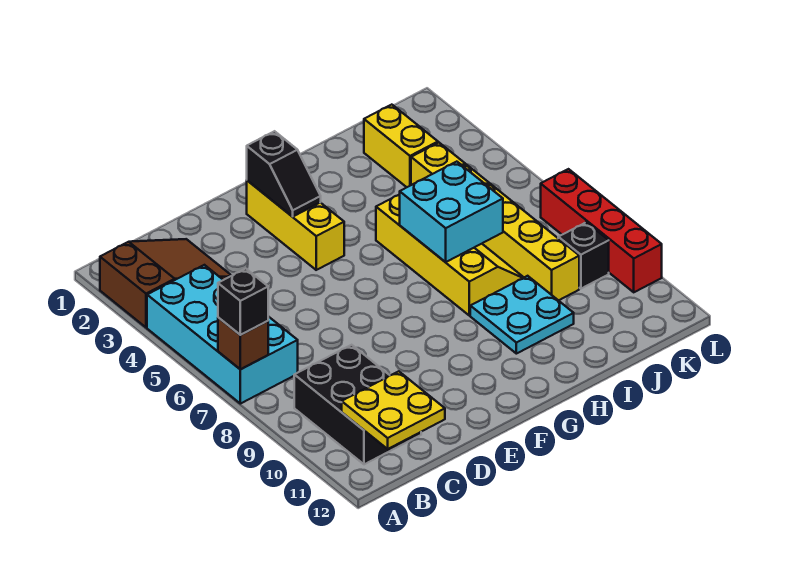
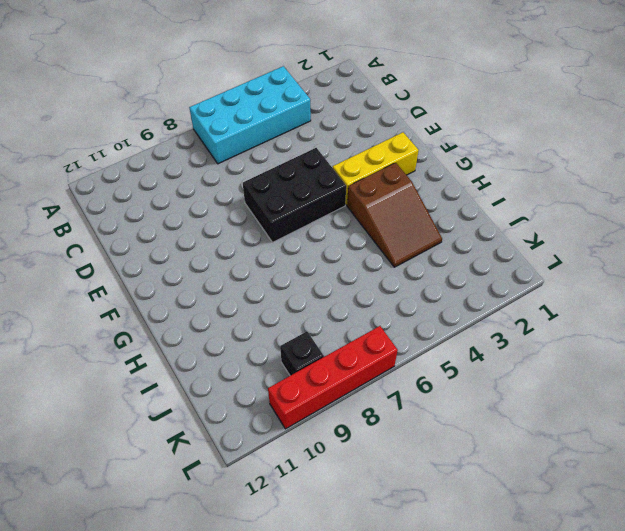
black 2x3 brick [243,148,346,242] -> black 2x3 brick moved to [294,345,421,464]
brown 2x3 slope [347,163,442,267] -> brown 2x3 slope moved to [100,239,232,327]
none -> yellow 2x4 slope [376,194,524,315]
none -> cyan 2x2 plate [470,276,574,354]
none -> yellow 1x2 brick [364,105,438,187]

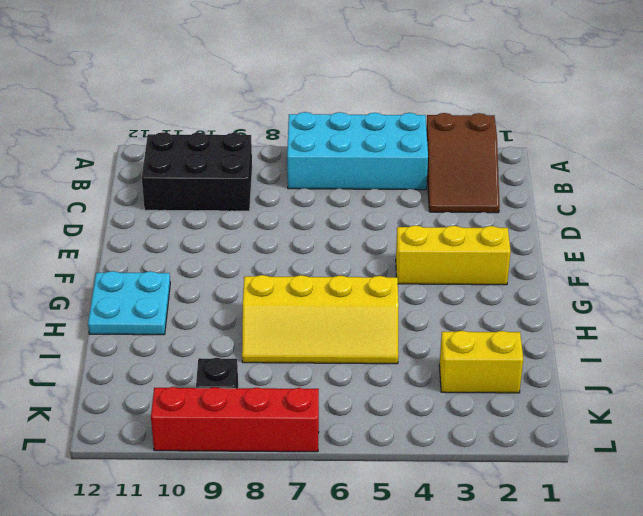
cyan 2x2 plate [88,271,170,335] -> cyan 2x2 plate moved to [470,276,574,354]
none -> yellow 1x6 brick [411,143,579,301]
none -> brown 1x1 brick [218,317,268,369]
none -> yellow 2x2 plate [342,371,445,449]

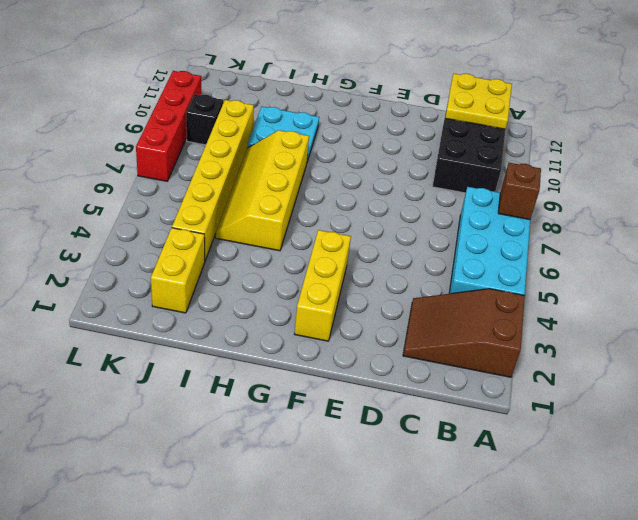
none -> black 1x2 slope [247,131,321,217]
none -> cyan 2x2 brick [400,162,503,262]
none -> black 1x1 brick [218,269,268,335]

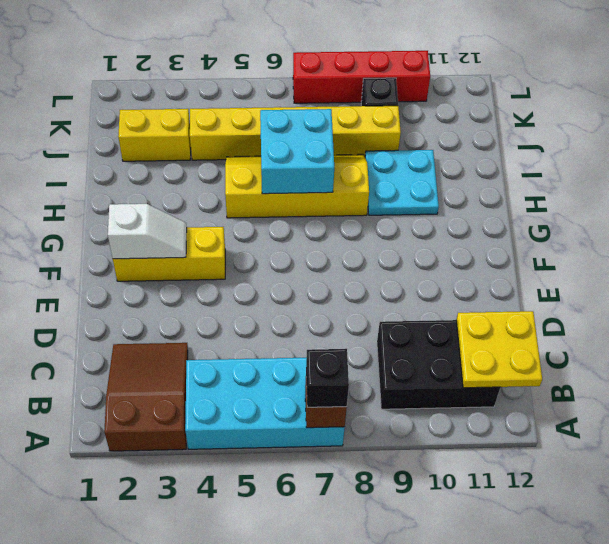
white 1x2 slope [108,204,187,259] -> black 1x2 slope [247,131,321,217]

